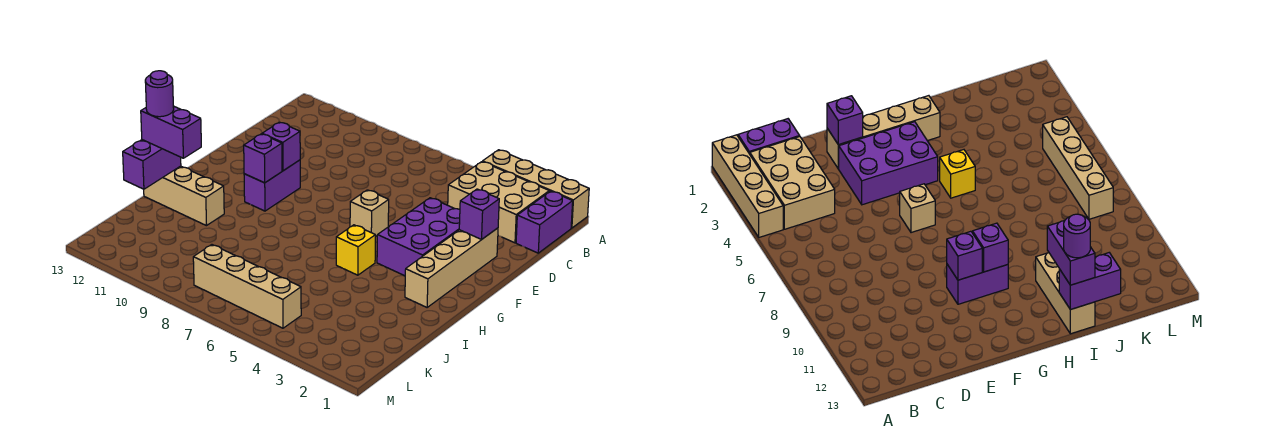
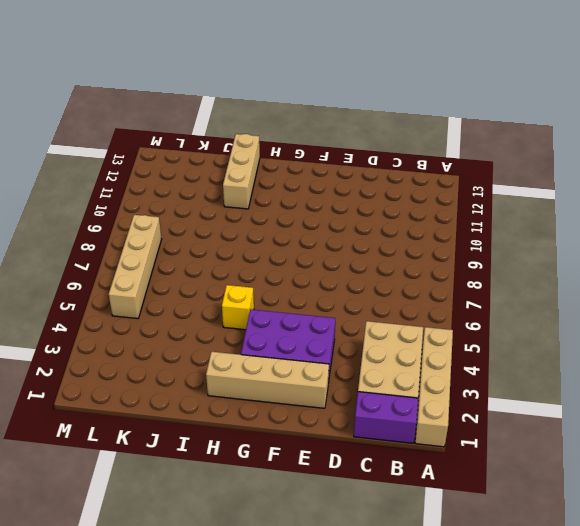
none -> tan 1x1 brick [350,190,389,237]
none -> purple 1x2 brick [244,160,300,211]
none -> purple 1x1 brick [459,189,499,239]

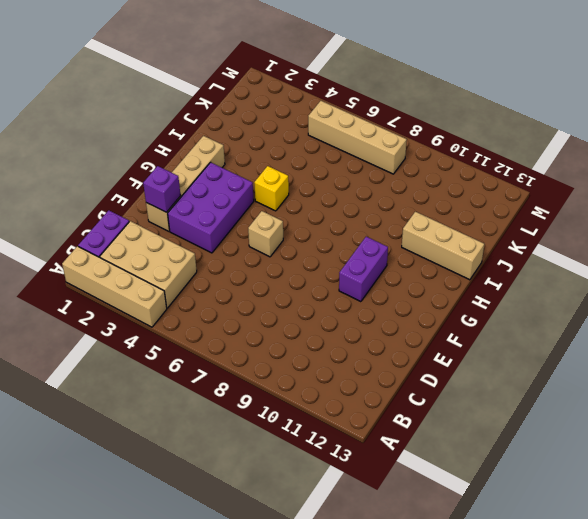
none -> purple 1x1 brick [262,122,300,171]
none -> purple 1x1 brick [244,134,282,183]
none -> purple 1x2 brick [123,140,181,189]

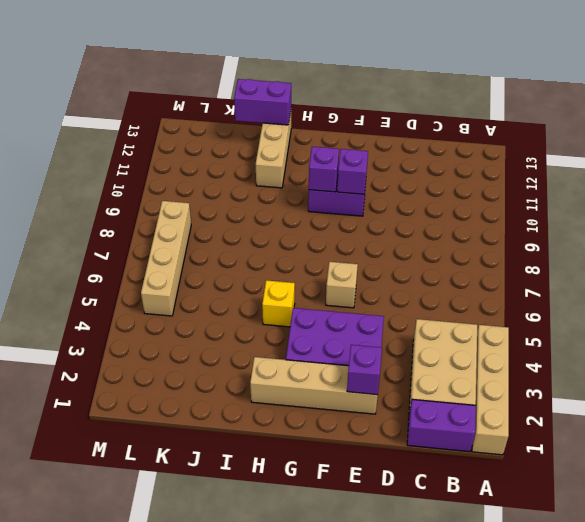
none -> purple 1x2 brick [141,106,201,158]
none -> purple 1x1 round brick [145,71,174,117]

